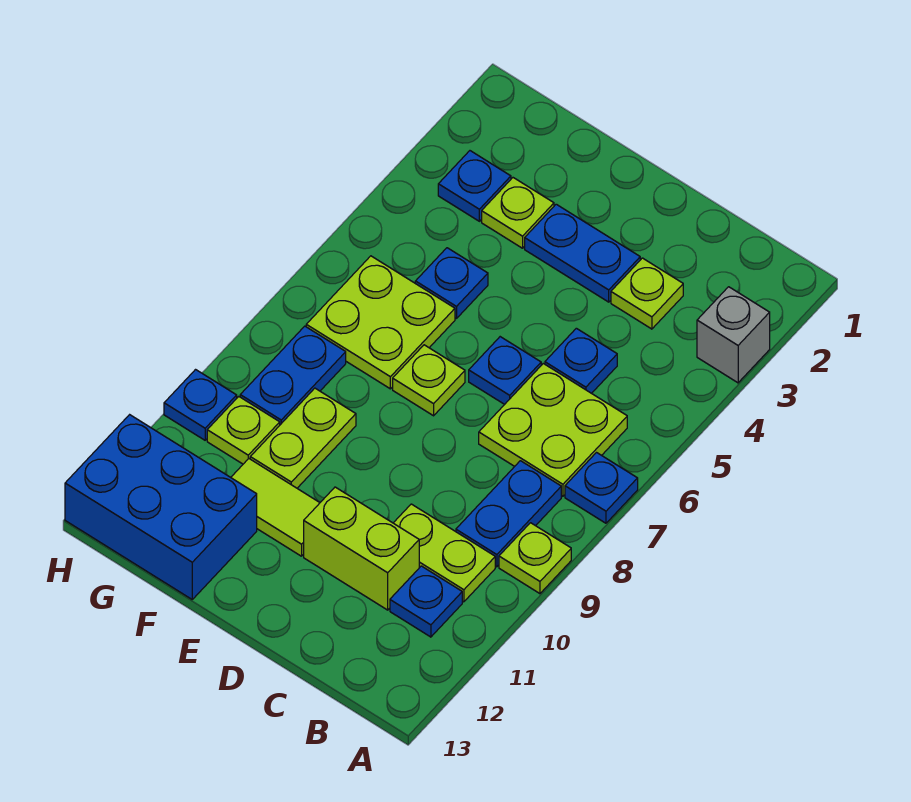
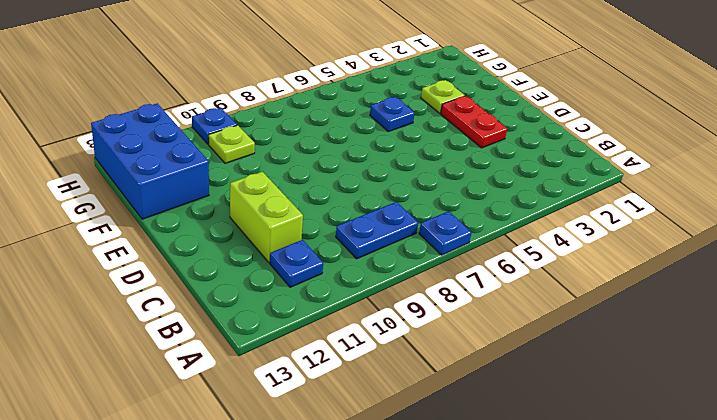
red 1x2 plate [441,96,507,148] -> blue 1x2 plate [525,204,640,302]
none -> grey 1x1 brick [697,287,770,383]
none -> lime 1x1 plate [499,523,571,594]
none -> lime 2x2 plate [479,364,627,496]

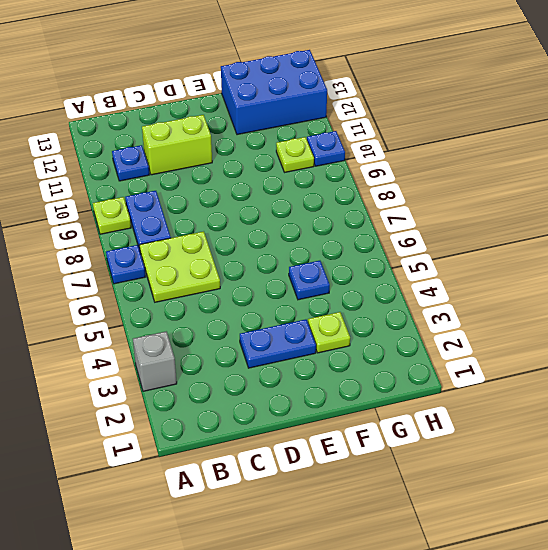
none -> lime 1x2 plate [394,504,495,602]
none -> lime 1x1 plate [611,258,683,329]
none -> blue 1x1 plate [545,328,617,393]

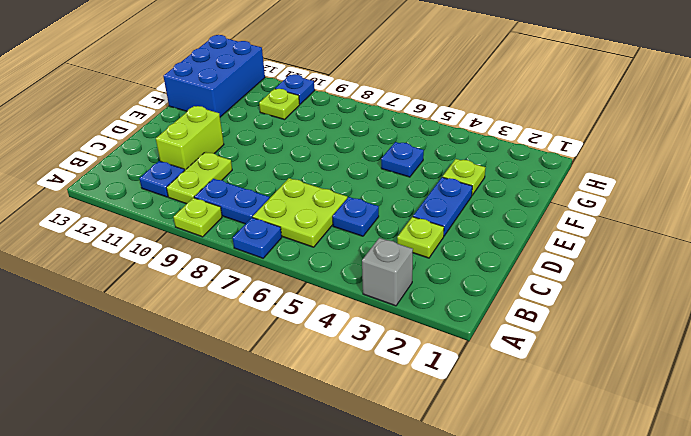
none -> blue 1x1 plate [469,337,541,404]
none -> lime 1x1 plate [393,345,465,416]
none -> lime 1x2 tile [231,459,320,556]

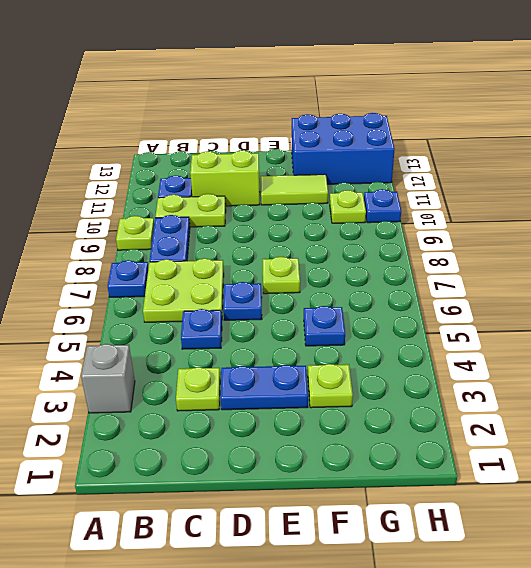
none -> lime 2x2 plate [306,256,455,389]
none -> lime 1x2 plate [250,388,356,488]
none -> blue 1x1 plate [438,151,511,221]

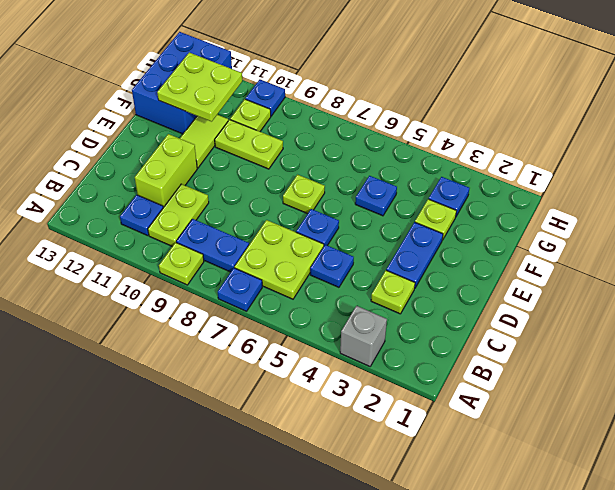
lime 2x2 plate [157,52,242,122] -> lime 2x2 plate moved to [306,256,455,389]
none -> blue 1x2 plate [240,326,346,425]

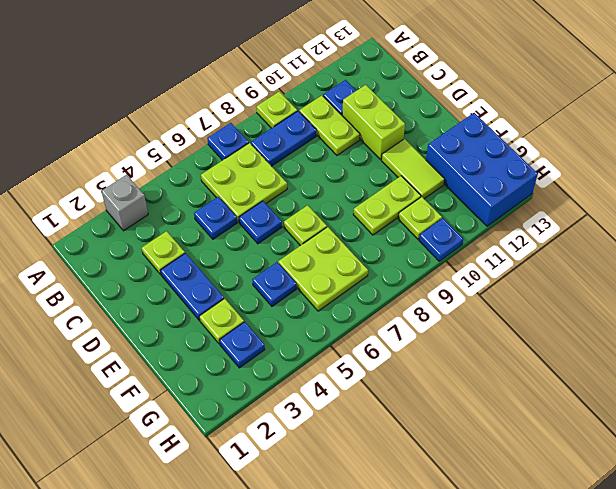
none -> blue 1x2 plate [240,326,346,425]

